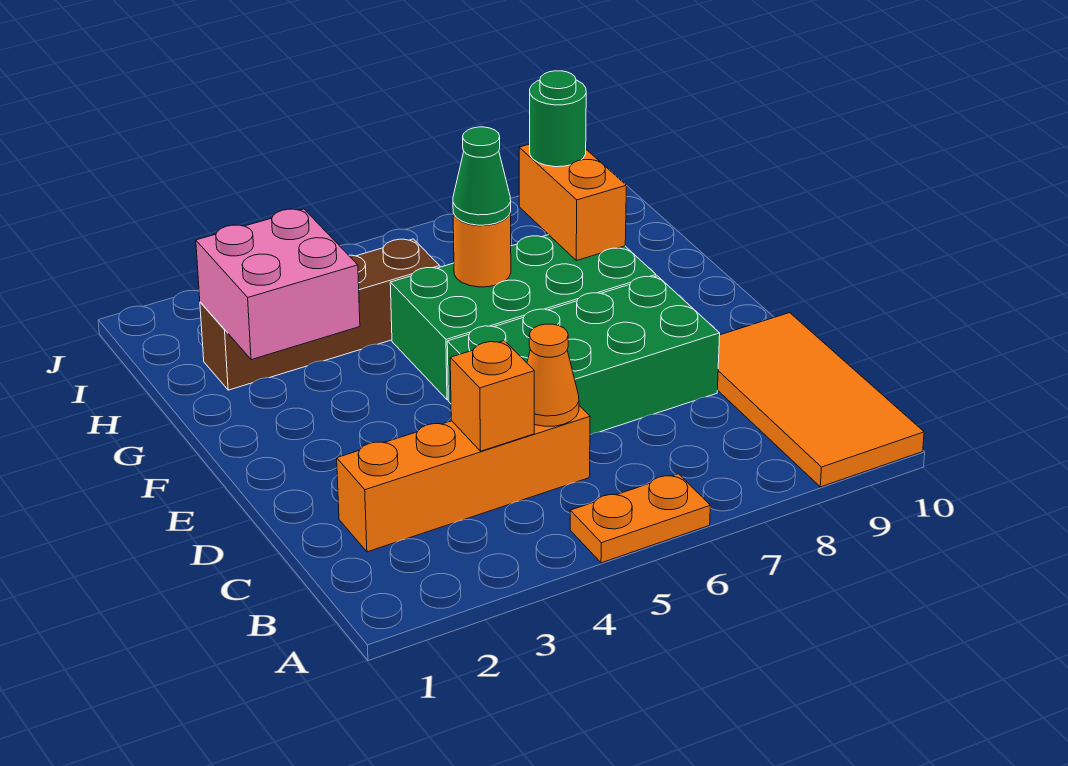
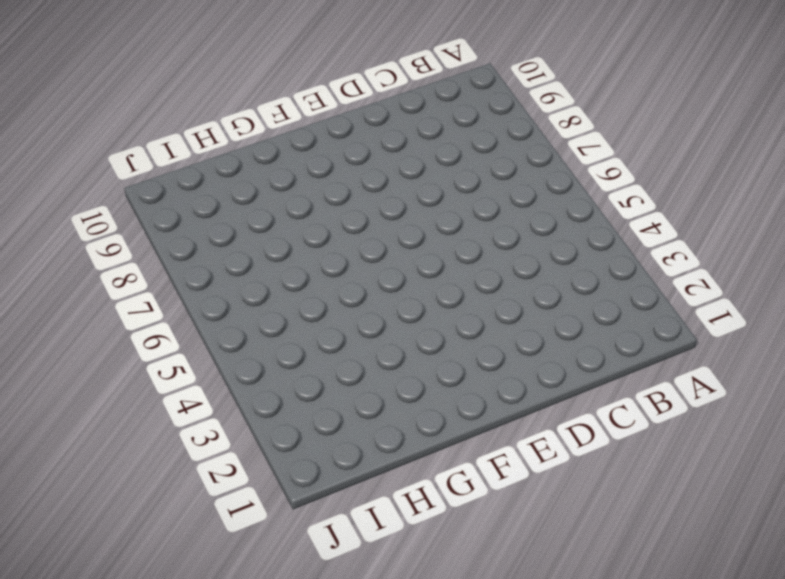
none -> orange 1x2 plate [570,474,710,563]
none -> orange 2x4 tile [718,313,924,487]
none -> orange 1x4 brick [337,406,590,552]

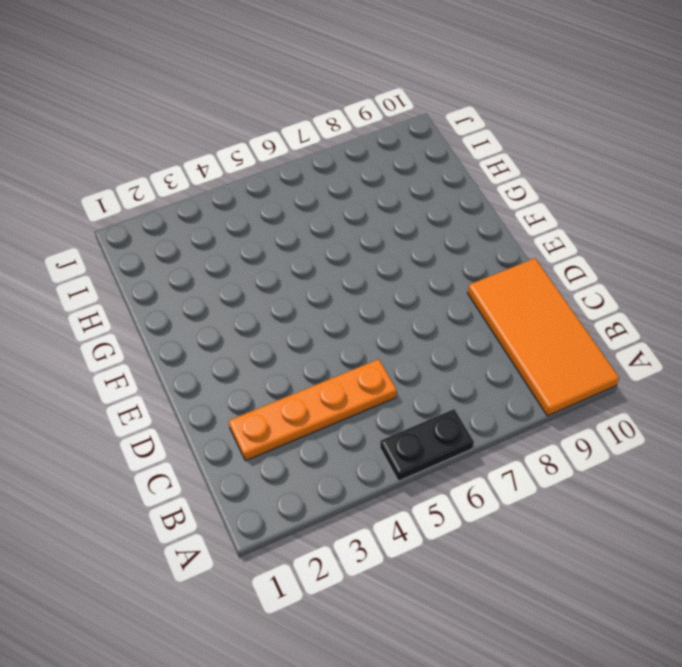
black 1x2 plate [380,409,474,481] -> orange 1x2 plate [570,474,710,563]
orange 1x4 plate [229,359,397,461] -> orange 1x4 brick [337,406,590,552]
none -> green 2x4 brick [447,276,720,435]
none -> green 2x4 brick [390,235,656,400]
none -> brown 1x4 brick [200,239,440,390]

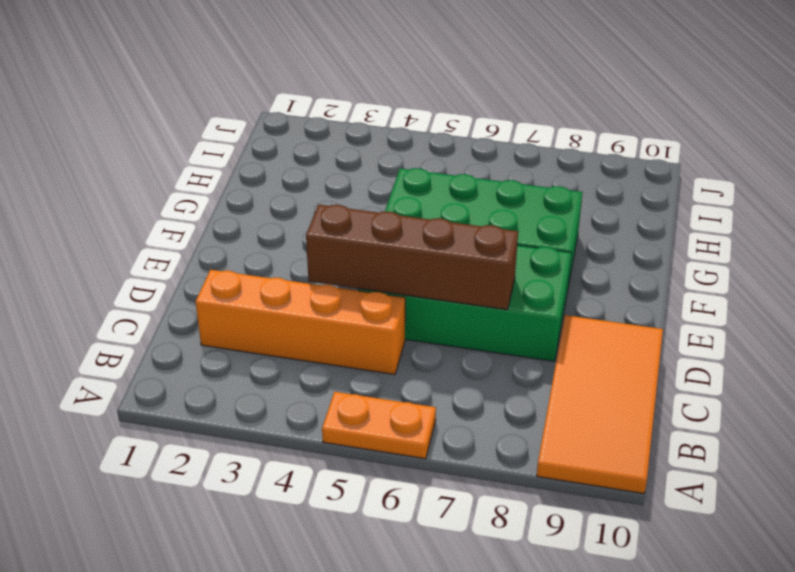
brown 1x4 brick [306,205,518,310] -> brown 1x4 brick moved to [200,239,440,390]
none -> orange 1x1 brick [450,341,534,451]
none -> orange 1x1 cone [527,324,579,426]
none -> pink 2x2 brick [196,209,360,360]

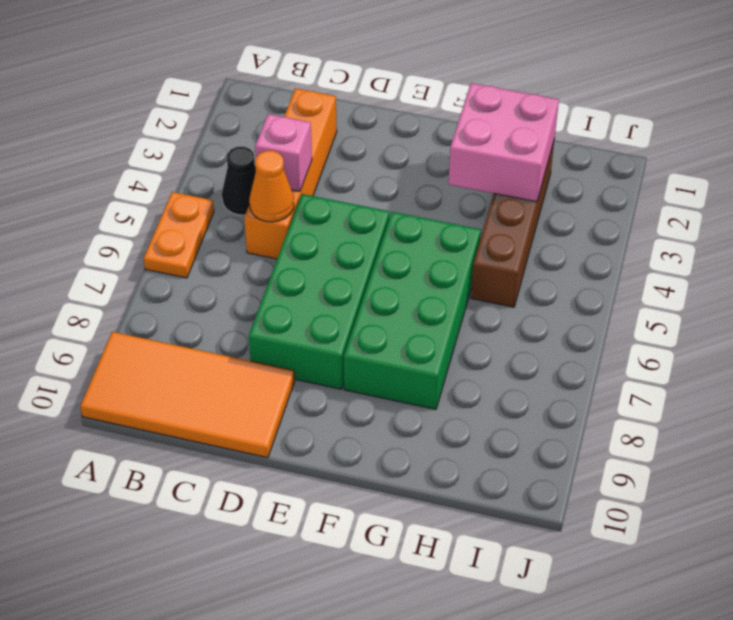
black 1x1 cone [222,147,256,215] -> none
pink 1x1 brick [255,114,312,191] -> orange 1x1 brick [450,341,534,451]
none -> orange 1x1 round brick [453,212,511,287]
none -> orange 1x2 brick [519,144,626,261]
none -> green 1x1 cone [453,127,511,225]

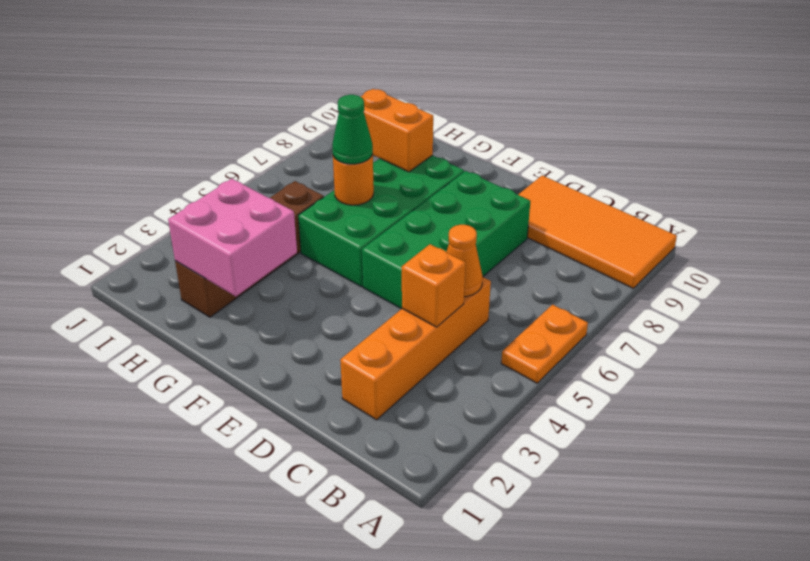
none -> green 1x1 round brick [530,71,586,167]

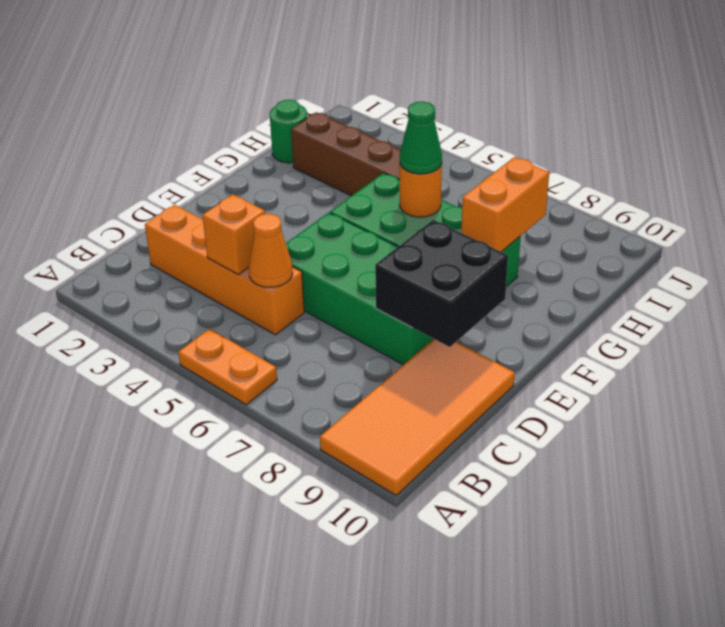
black 2x2 brick [375,220,508,347] -> none
green 1x1 round brick [270,100,307,163] -> green 1x1 round brick moved to [530,71,586,167]
none -> pink 2x2 brick [196,209,360,360]

